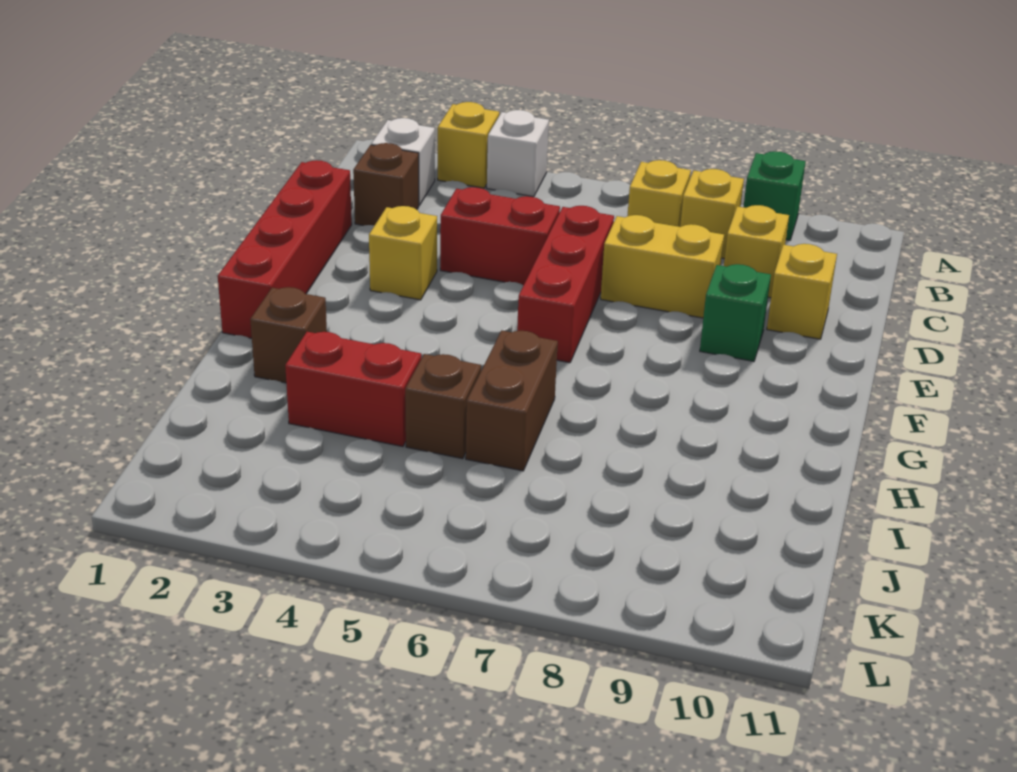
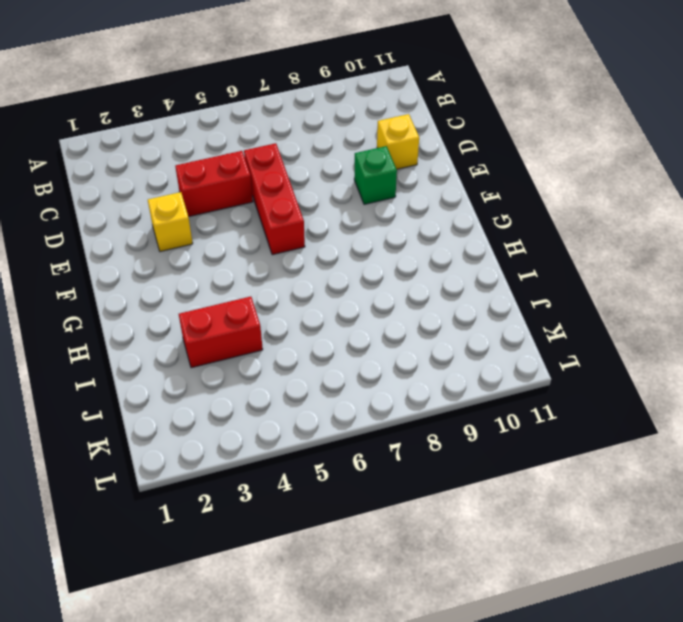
none -> yellow 1x1 brick [438,102,499,188]
none -> white 1x1 brick [487,110,549,197]
none -> green 1x1 brick [744,151,806,240]

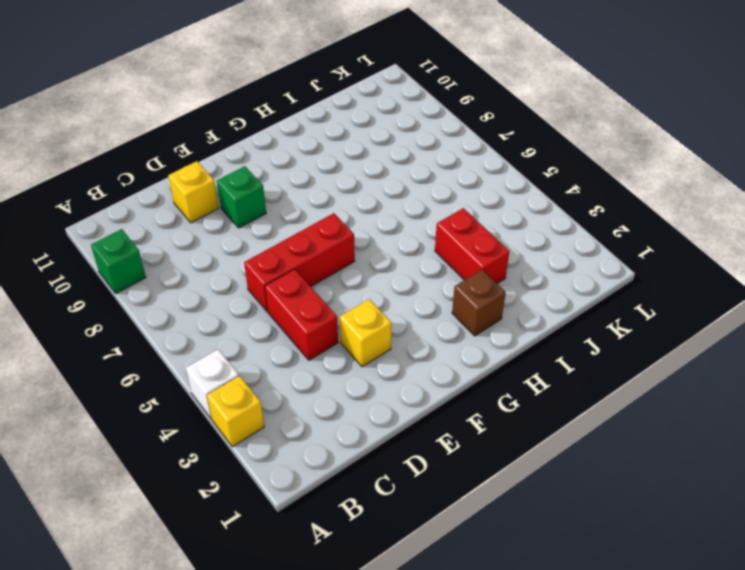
none -> white 1x1 brick [371,118,435,205]
none -> yellow 1x1 brick [628,160,691,227]
none -> yellow 1x1 brick [680,169,744,259]

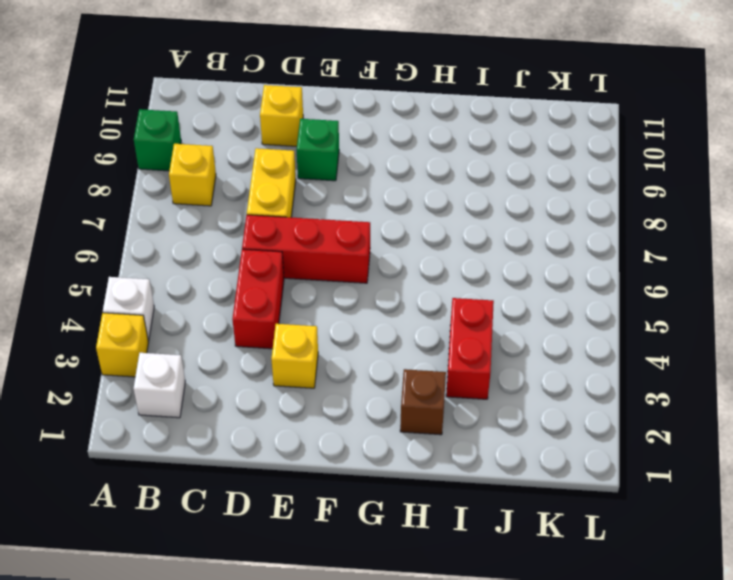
none -> yellow 1x1 brick [628,160,691,227]
none -> brown 1x1 brick [353,143,419,226]
none -> yellow 1x1 brick [724,205,789,298]

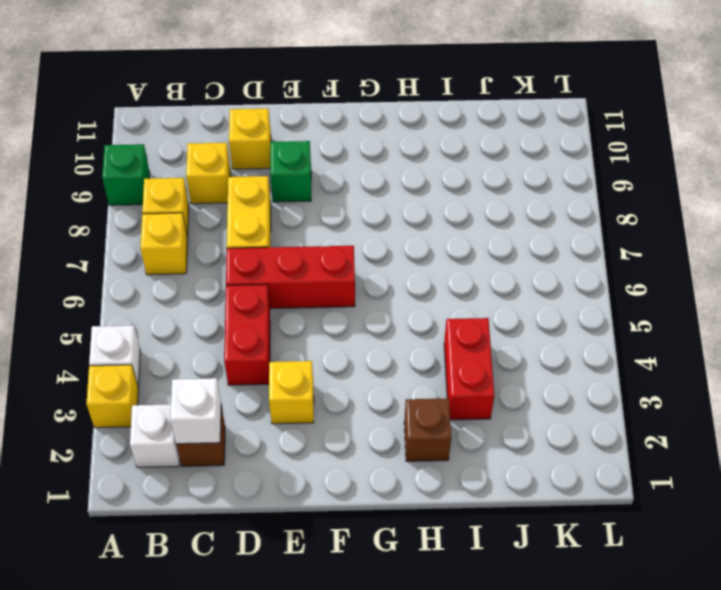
white 1x1 brick [171,378,221,444] -> none
none -> red 1x4 brick [218,160,352,338]
none -> brown 1x2 brick [466,330,558,471]
none -> brown 1x1 brick [405,354,481,459]

